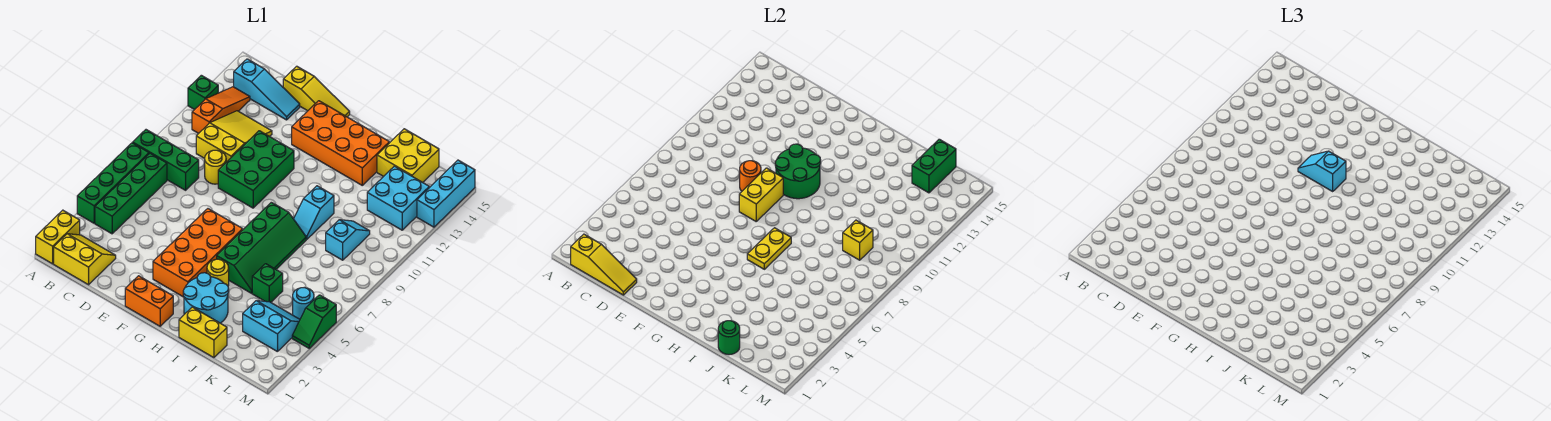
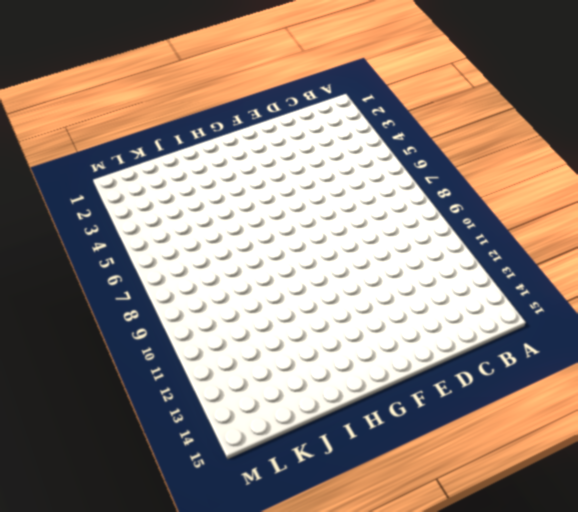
none -> yellow 1x2 brick [36,210,80,264]
none -> green 1x4 brick [77,143,149,223]
none -> green 1x3 brick [133,130,199,190]
none -> green 1x1 brick [188,75,218,110]

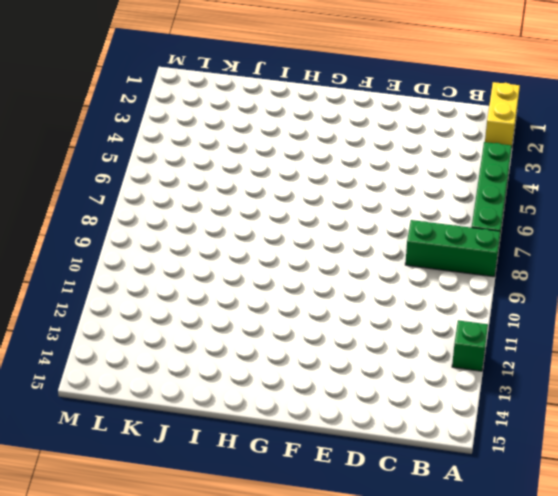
none -> yellow 2x2 slope [54,234,116,285]
none -> green 1x4 brick [95,153,167,234]
none -> orange 1x3 slope [192,87,250,133]
none -> cyan 1x3 slope [234,59,300,120]

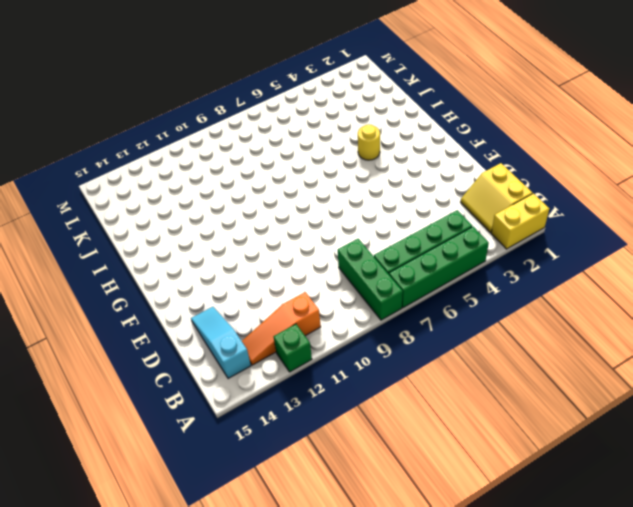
none -> yellow 2x3 slope [196,111,272,162]
none -> yellow 1x1 round brick [205,150,226,184]
none -> yellow 1x3 slope [283,66,350,117]
none -> green 2x3 brick [218,131,294,208]

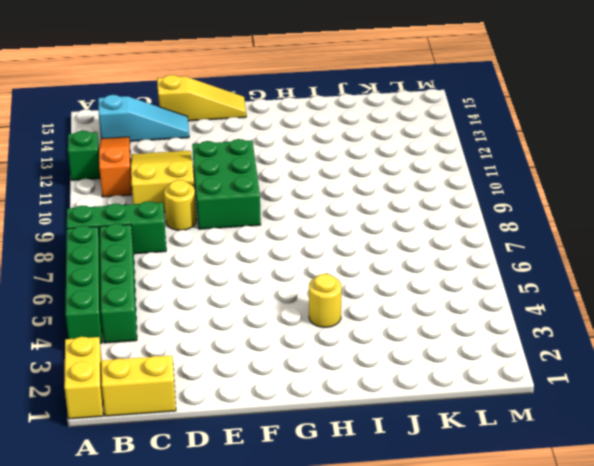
none -> orange 1x2 brick [125,276,173,326]
none -> orange 2x4 brick [153,209,243,297]
none -> orange 2x4 brick [292,101,389,185]
none -> cyan 2x2 round brick [183,273,229,323]

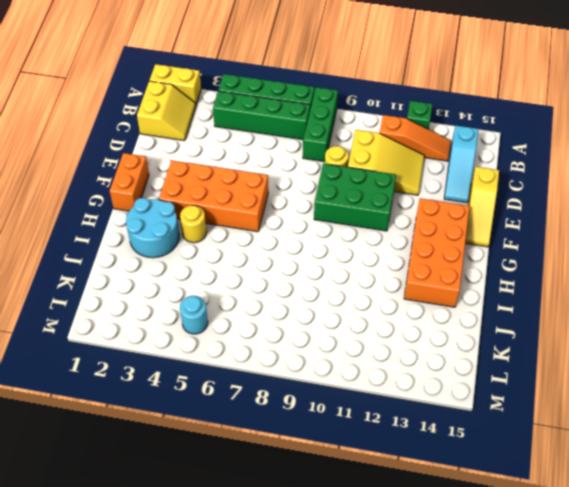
none -> green 2x4 slope [217,202,306,293]
none -> yellow 1x2 brick [179,307,227,358]
none -> cyan 1x2 slope [294,186,334,239]
none -> green 1x1 brick [252,264,283,302]

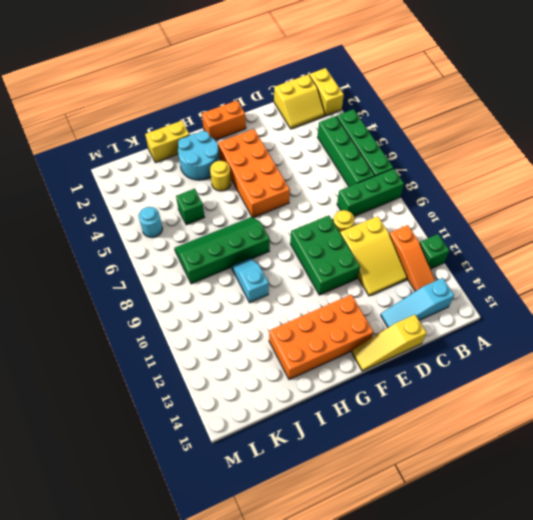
green 2x4 slope [175,217,270,284] -> green 2x4 slope turned to [217,202,306,293]
none -> yellow 2x2 brick [377,129,439,182]
none -> cyan 2x2 slope [243,301,300,352]
none -> cyan 1x2 slope [326,220,370,260]
none -> cyan 2x2 brick [367,166,429,230]

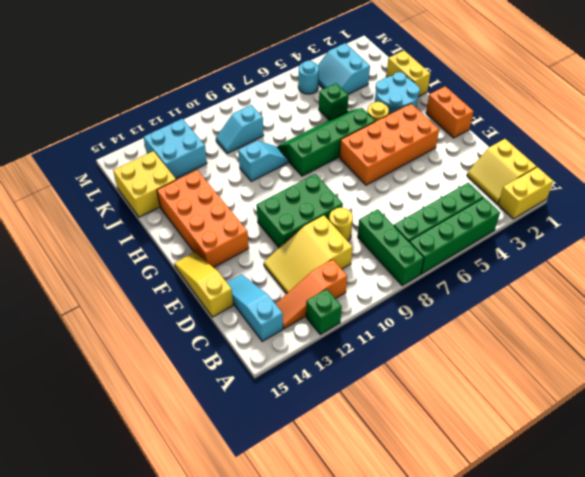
none -> green 1x2 slope [292,295,336,348]
none -> cyan 1x3 brick [417,160,475,227]
none -> yellow 1x3 slope [571,234,637,295]
none -> orange 1x1 round brick [740,161,761,191]

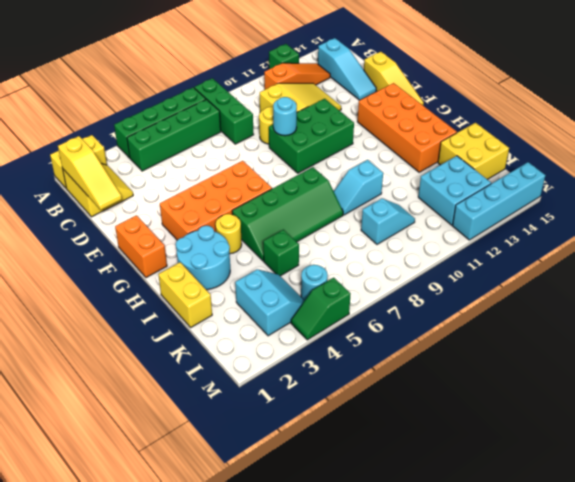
cyan 1x1 round brick [273,97,297,136] -> orange 1x1 round brick [740,161,761,191]
cyan 1x4 brick [453,162,545,240] -> cyan 1x3 brick [417,160,475,227]
none -> yellow 1x2 brick [739,168,783,221]
none -> green 2x2 round brick [775,144,821,199]
none -> yellow 1x2 plate [747,228,791,269]
none -> green 1x1 round brick [718,321,740,355]

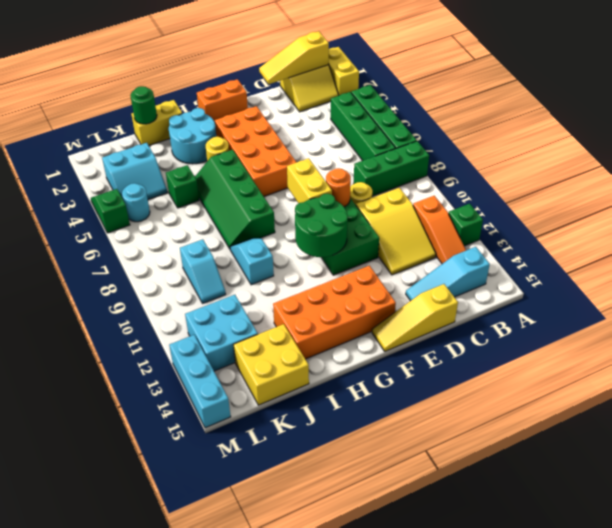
none -> yellow 1x2 plate [747,228,791,269]
none -> yellow 1x1 brick [843,220,873,260]
none -> green 1x2 brick [912,139,956,193]
none -> cyan 1x2 slope [1298,151,1346,191]

